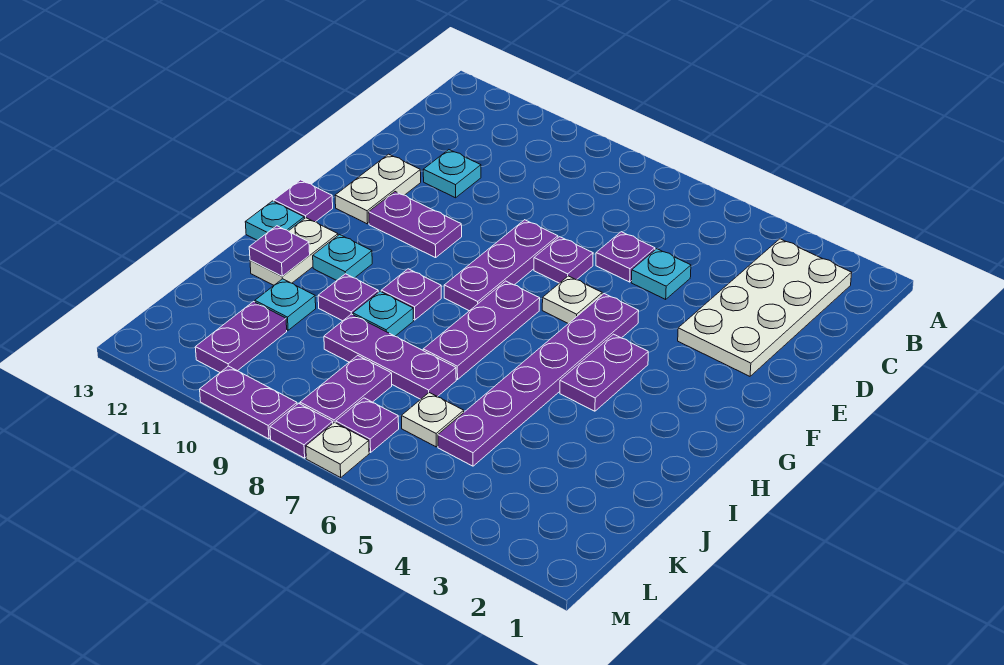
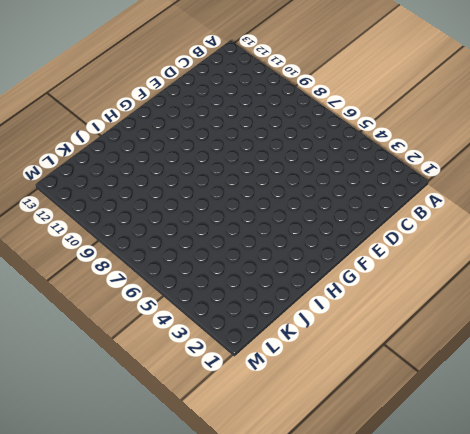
none -> white 2x4 plate [678,239,852,376]
none -> cyan 1x1 plate [631,249,691,299]
none -> purple 1x1 plate [596,232,655,282]

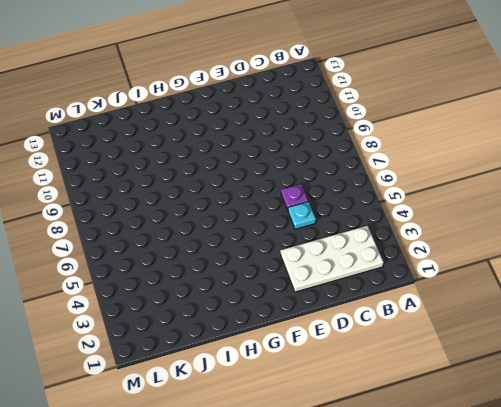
none -> cyan 1x1 plate [423,150,481,198]
none -> purple 1x1 plate [534,237,593,283]
none -> purple 1x3 plate [444,220,558,311]

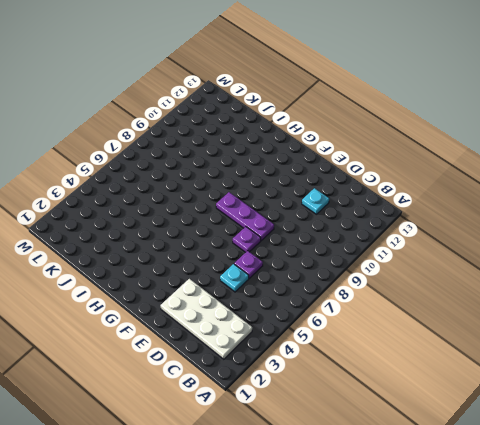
none -> white 1x2 plate [335,154,421,224]
none -> purple 1x6 plate [438,293,639,466]
none -> white 1x1 plate [542,276,602,324]

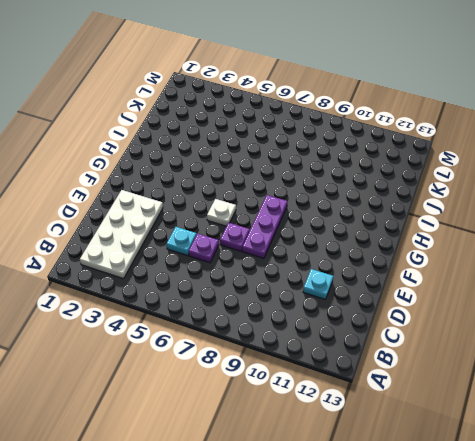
none -> white 1x2 plate [335,154,421,224]
none -> purple 1x6 plate [438,293,639,466]
none -> purple 1x2 plate [369,192,462,258]

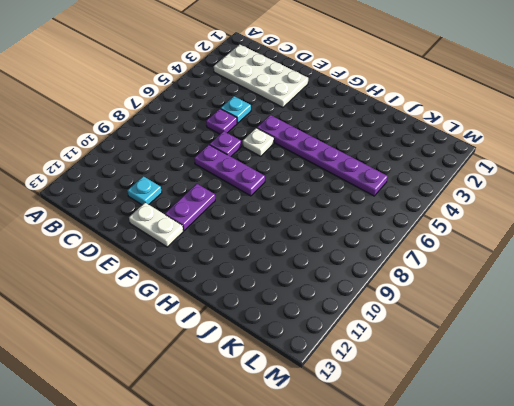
none -> purple 1x2 plate [560,334,648,411]
none -> purple 1x3 plate [423,281,540,380]
none -> purple 1x1 plate [274,180,333,222]

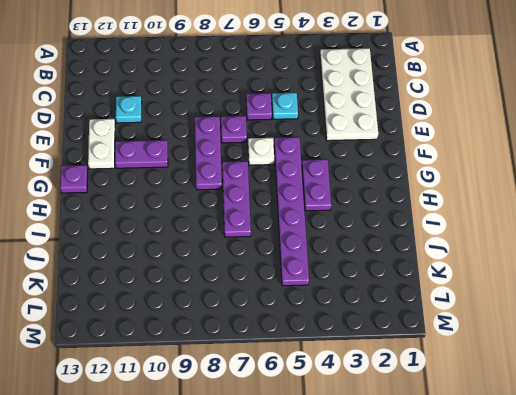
none -> purple 1x1 plate [381,269,441,320]
none -> cyan 1x1 plate [313,235,372,281]
none -> white 1x2 plate [250,218,338,285]

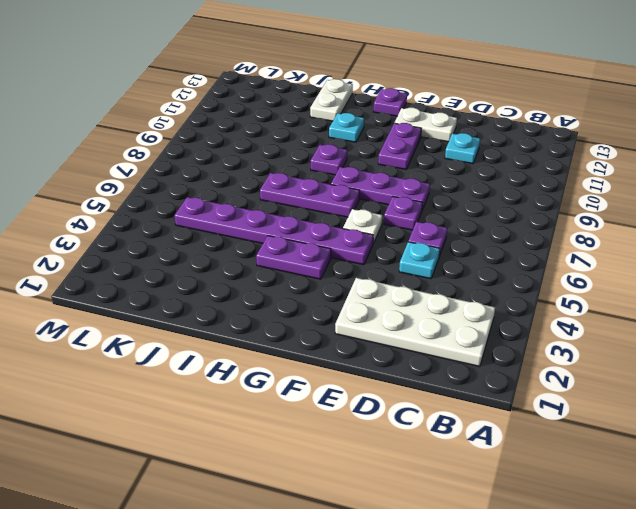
white 1x2 plate [310,79,353,121] -> white 1x2 plate turned to [250,218,338,285]
none -> cyan 1x1 plate [245,201,304,240]
none -> cyan 1x1 plate [353,291,414,336]
none -> purple 1x1 plate [318,274,378,321]

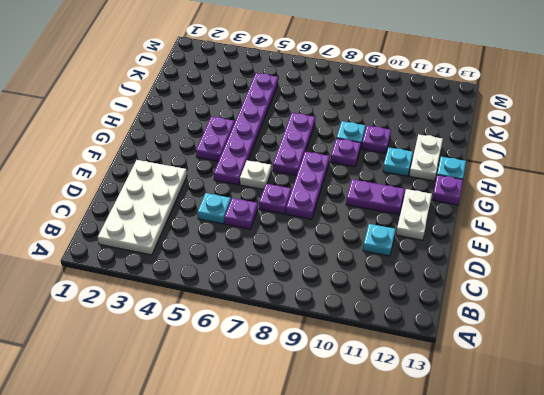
none -> purple 1x3 plate [324,314,456,399]
none -> cyan 1x1 plate [255,279,316,330]
none -> white 1x1 plate [401,393,464,447]

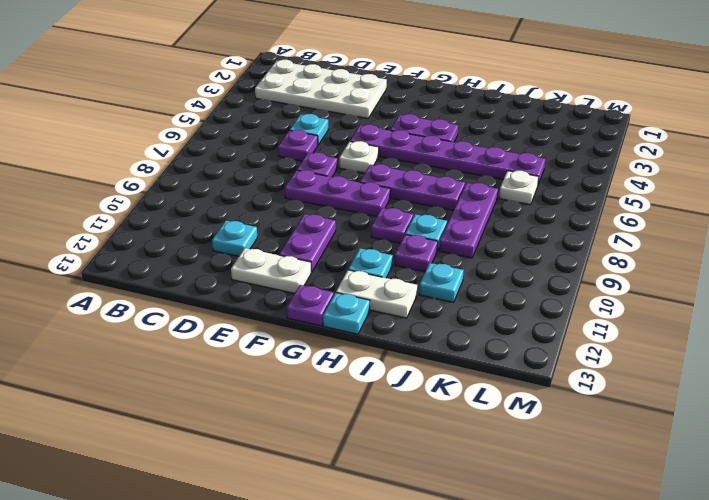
none -> purple 1x2 plate [300,355,392,423]
none -> purple 1x2 plate [195,302,287,372]
none -> purple 1x1 plate [336,398,399,452]

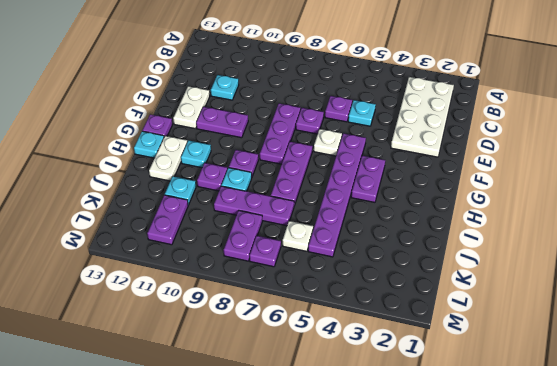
none -> white 1x1 plate [306,422,369,477]
none -> purple 1x1 plate [270,403,333,458]
none -> purple 1x2 plate [200,366,297,439]

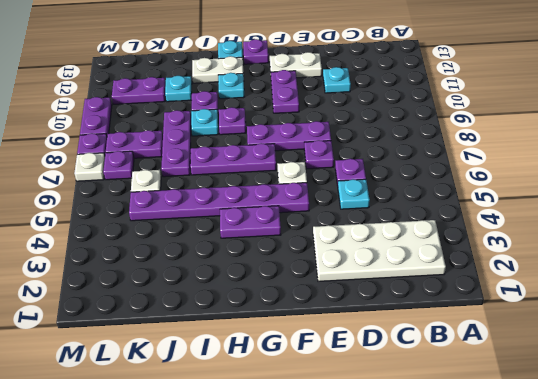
none -> purple 1x1 plate [249,226,310,276]

